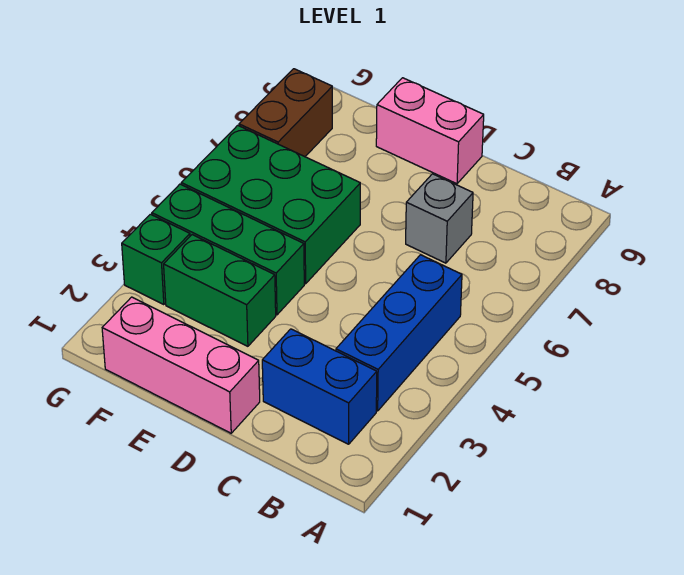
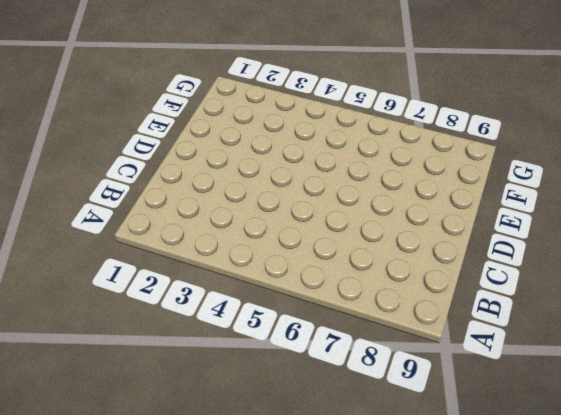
none -> blue 1x2 brick [262,329,377,444]
none -> blue 1x3 brick [336,255,462,411]

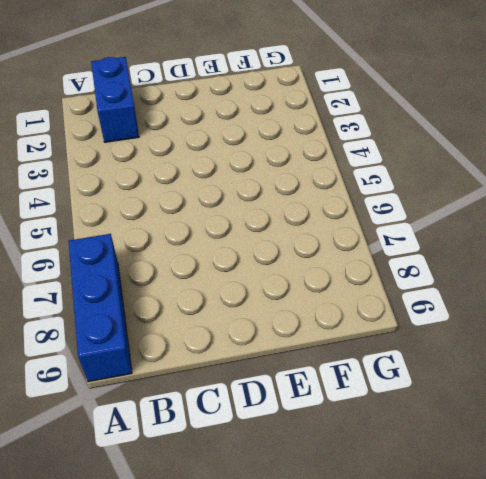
blue 1x3 brick [69,234,132,382] -> blue 1x3 brick moved to [336,255,462,411]
blue 1x2 brick [91,57,139,142] -> blue 1x2 brick turned to [262,329,377,444]
none -> grey 1x1 brick [406,174,473,263]
none -> pink 1x3 brick [102,297,260,433]

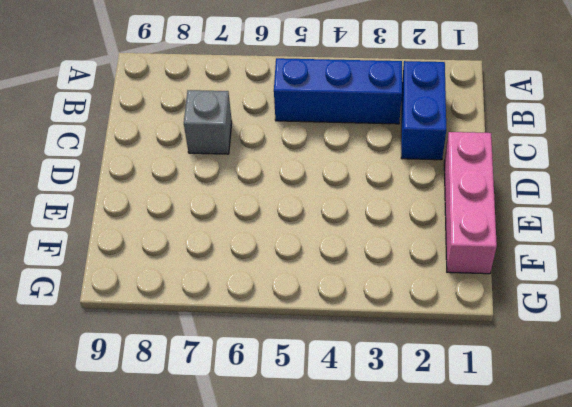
none -> pink 1x2 brick [376,78,484,184]
none -> green 1x2 brick [164,235,276,346]

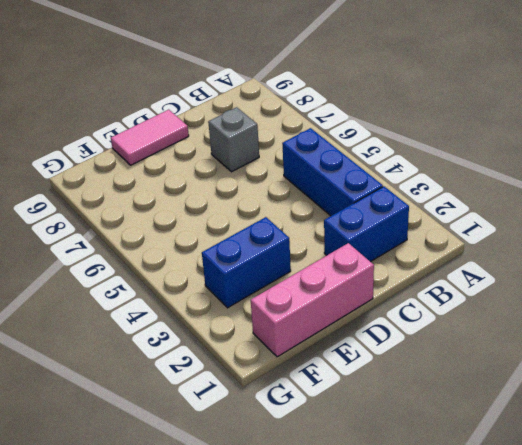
pink 1x2 tile [111,110,189,165] -> pink 1x2 brick [376,78,484,184]
blue 1x2 brick [202,217,291,308] -> green 1x2 brick [164,235,276,346]
none -> green 1x3 brick [152,184,304,315]
none -> green 2x3 brick [181,125,360,284]

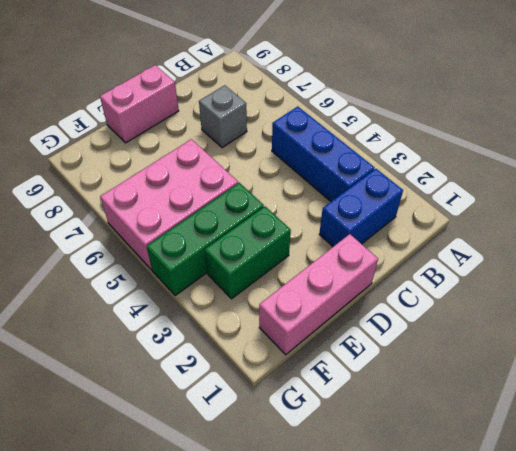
pink 2x3 brick [100,139,238,270] -> green 2x3 brick [181,125,360,284]
none -> green 1x1 brick [122,214,190,305]
none -> brown 1x2 brick [239,69,332,157]

